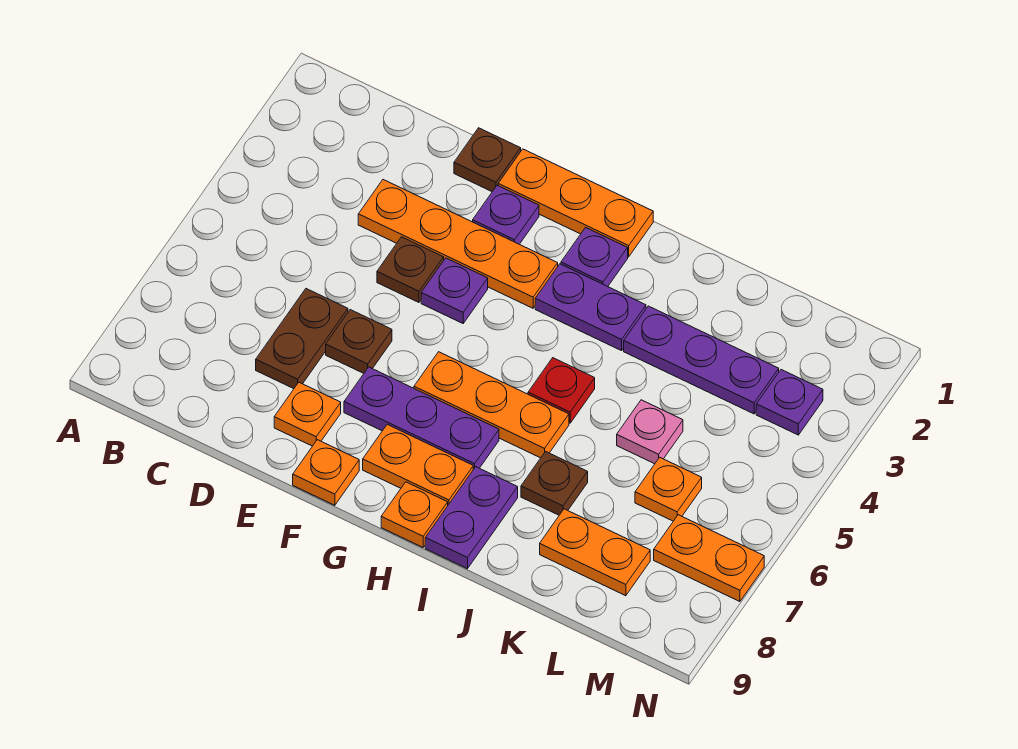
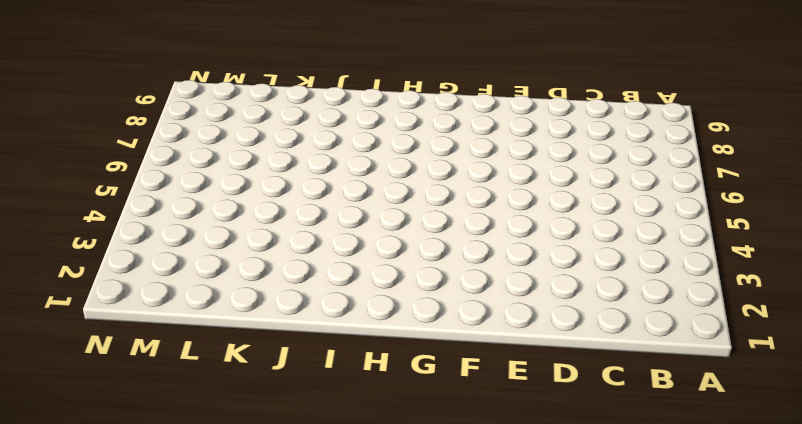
none -> orange 1x4 plate [358,180,558,308]
none -> brown 1x2 plate [256,289,348,389]
none -> brown 1x1 plate [454,128,521,192]

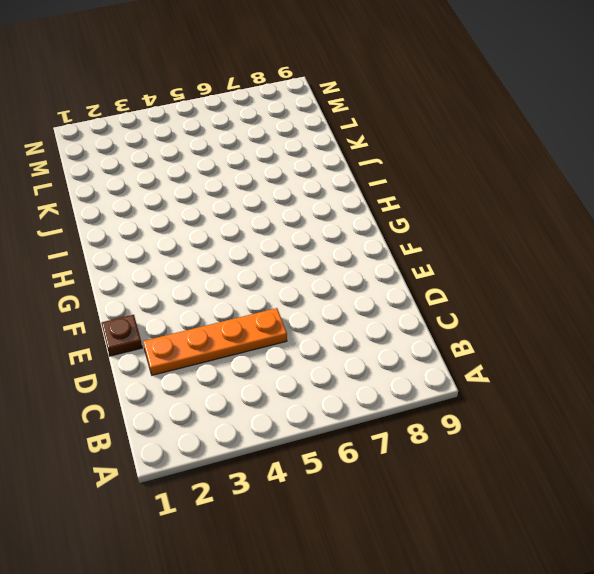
orange 1x4 plate [143,308,287,375] -> orange 1x4 plate turned to [358,180,558,308]
none -> brown 1x2 plate [256,289,348,389]
none -> brown 1x1 plate [377,237,444,302]
none -> brown 1x1 plate [326,310,392,373]

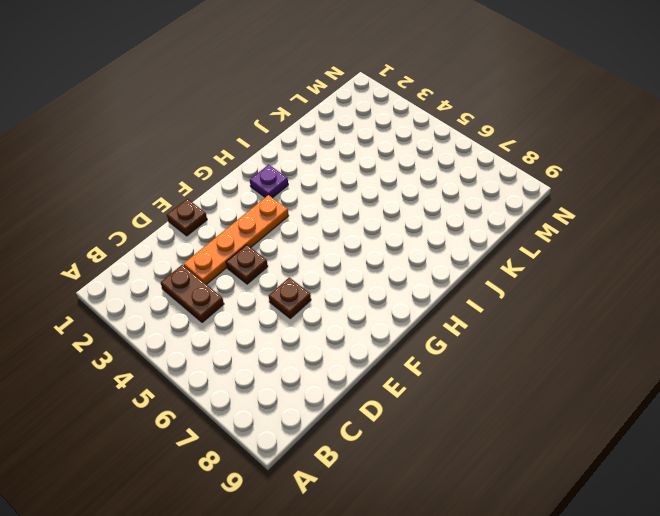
brown 1x2 plate [161,265,224,322] -> brown 1x2 plate moved to [256,289,348,389]
none -> orange 1x1 plate [274,382,341,446]
none -> orange 1x3 plate [498,149,653,257]
none -> purple 1x1 plate [473,185,539,244]

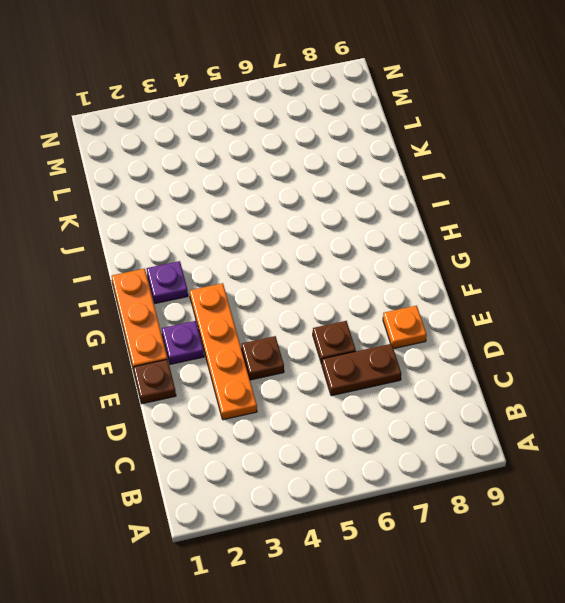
none -> purple 1x1 plate [421,258,488,323]
none -> purple 1x3 plate [344,367,499,469]
none -> orange 1x1 plate [293,440,359,505]

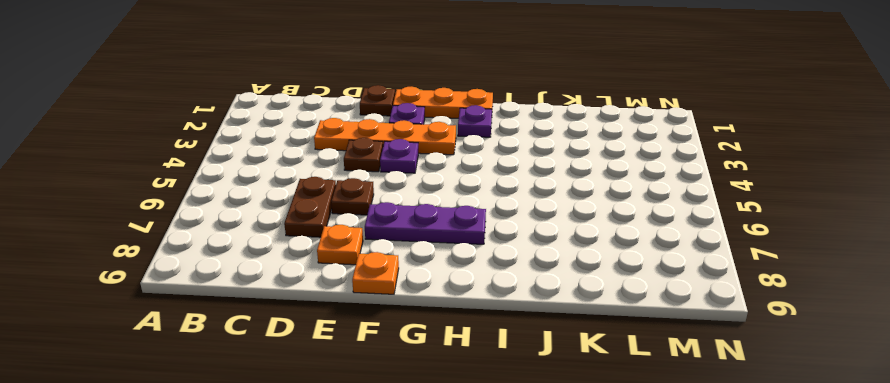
none -> orange 1x3 plate [414,352,569,458]
none -> orange 1x2 plate [363,424,473,505]
none -> purple 1x2 plate [535,264,646,351]

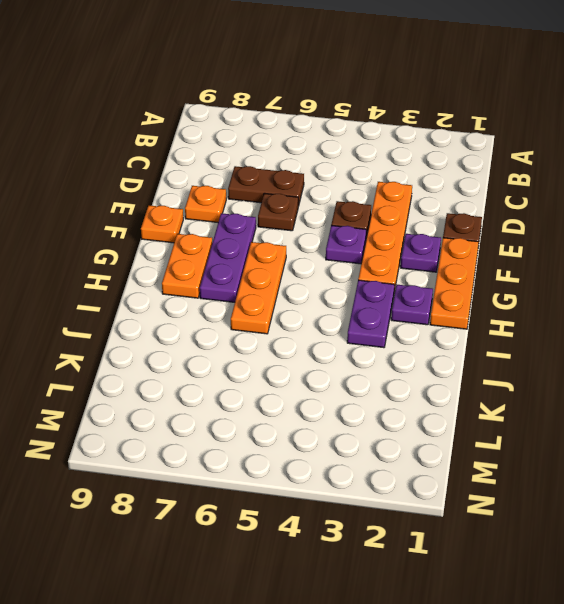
none -> orange 1x1 plate [381,482,448,547]
none -> red 1x1 plate [528,358,595,423]
none -> purple 1x2 plate [425,467,518,569]

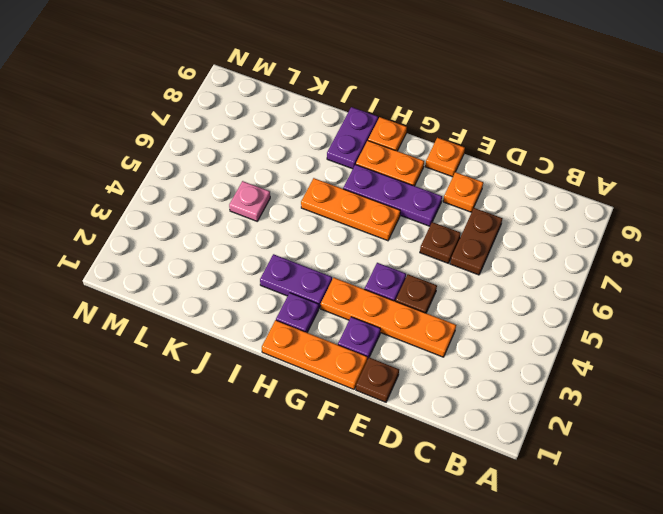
none -> red 1x1 plate [528,358,595,423]
none -> purple 1x3 plate [624,306,779,414]
none -> brown 1x1 plate [521,451,588,515]

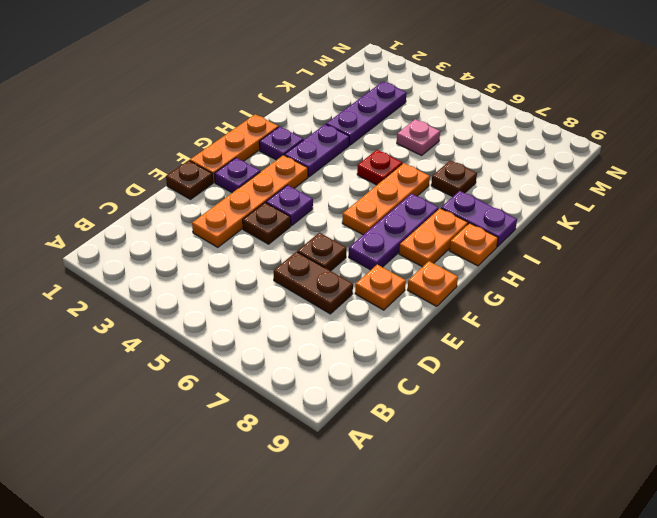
none -> orange 1x2 plate [540,509,650,596]
none -> orange 1x1 plate [635,457,702,521]
none -> purple 1x1 plate [756,370,823,435]

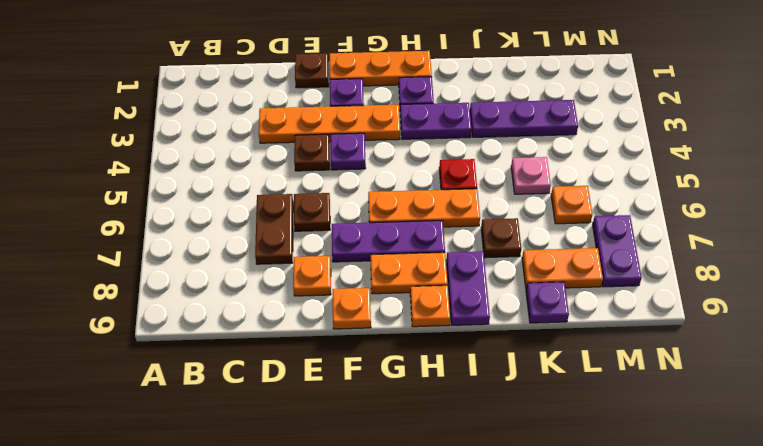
purple 1x1 plate [526,282,569,323] -> purple 1x1 plate moved to [756,370,823,435]
purple 1x2 plate [592,215,642,287] -> orange 1x2 plate [654,515,764,602]

